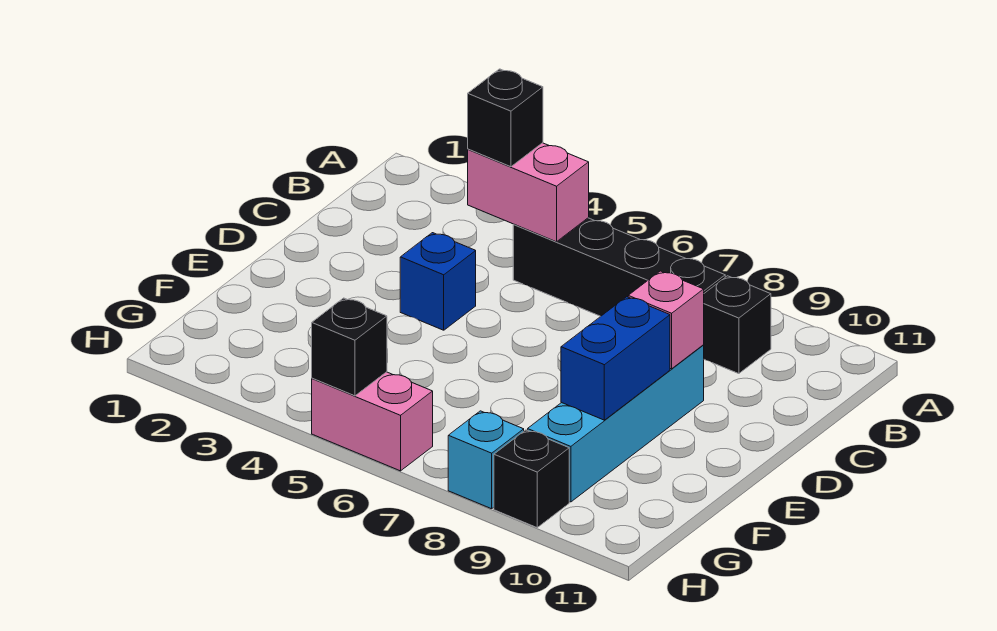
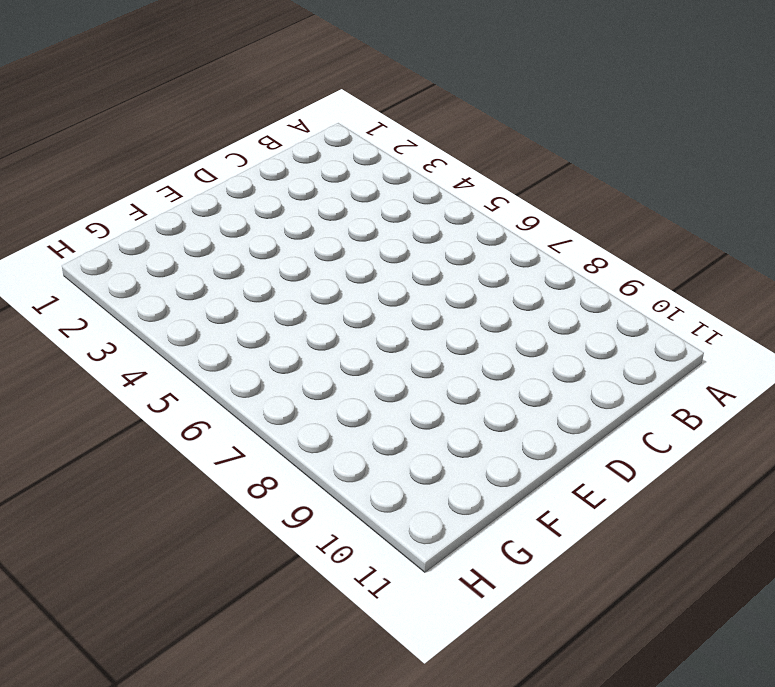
none -> black 1x4 brick [513,218,725,316]
none -> black 1x1 brick [704,276,771,374]
none -> blue 1x1 brick [400,233,476,330]

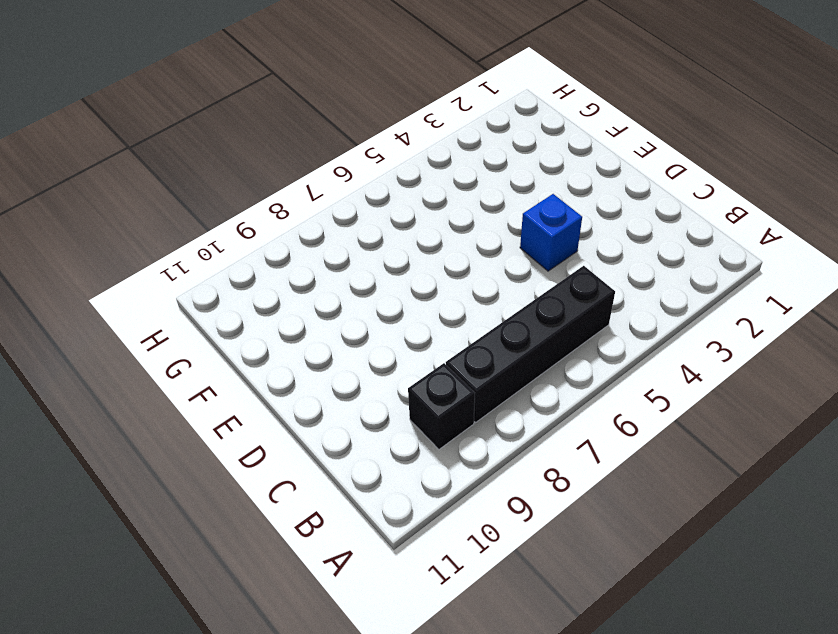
none -> cyan 1x4 brick [528,345,704,502]
none -> pink 1x2 brick [312,372,433,471]
none -> cyan 1x1 brick [448,411,524,509]

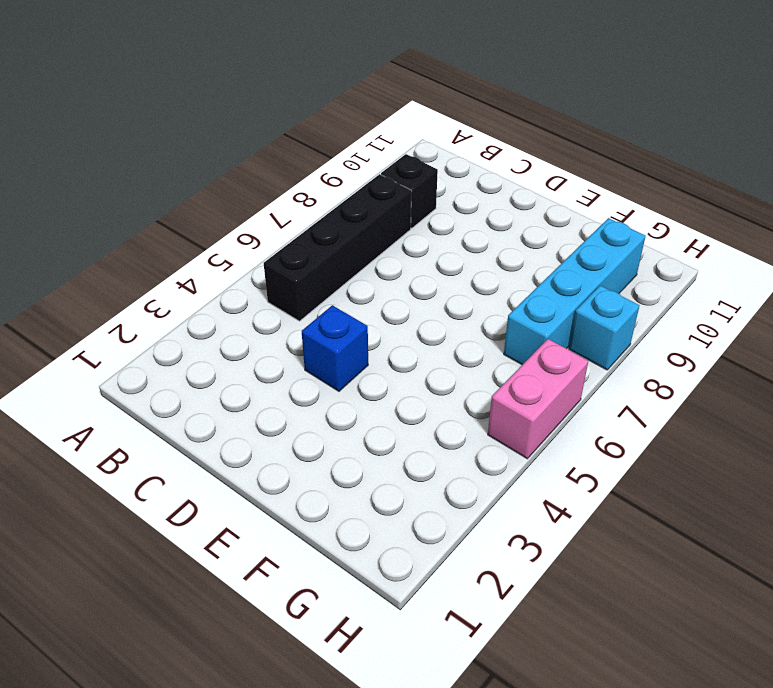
cyan 1x4 brick [504,218,646,365] -> cyan 1x4 brick turned to [528,345,704,502]
none -> black 1x1 brick [494,430,569,527]
none -> pink 1x2 brick [468,143,589,242]
none -> pink 1x1 brick [628,271,704,369]

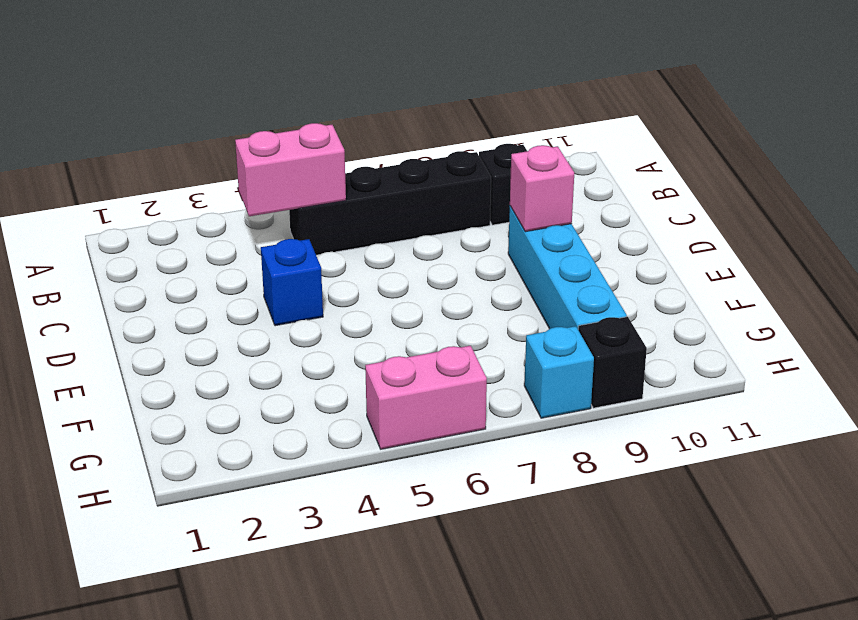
none -> blue 1x2 brick [561,297,670,420]
none -> black 1x1 brick [312,298,387,396]
none -> black 1x1 brick [468,69,543,167]

